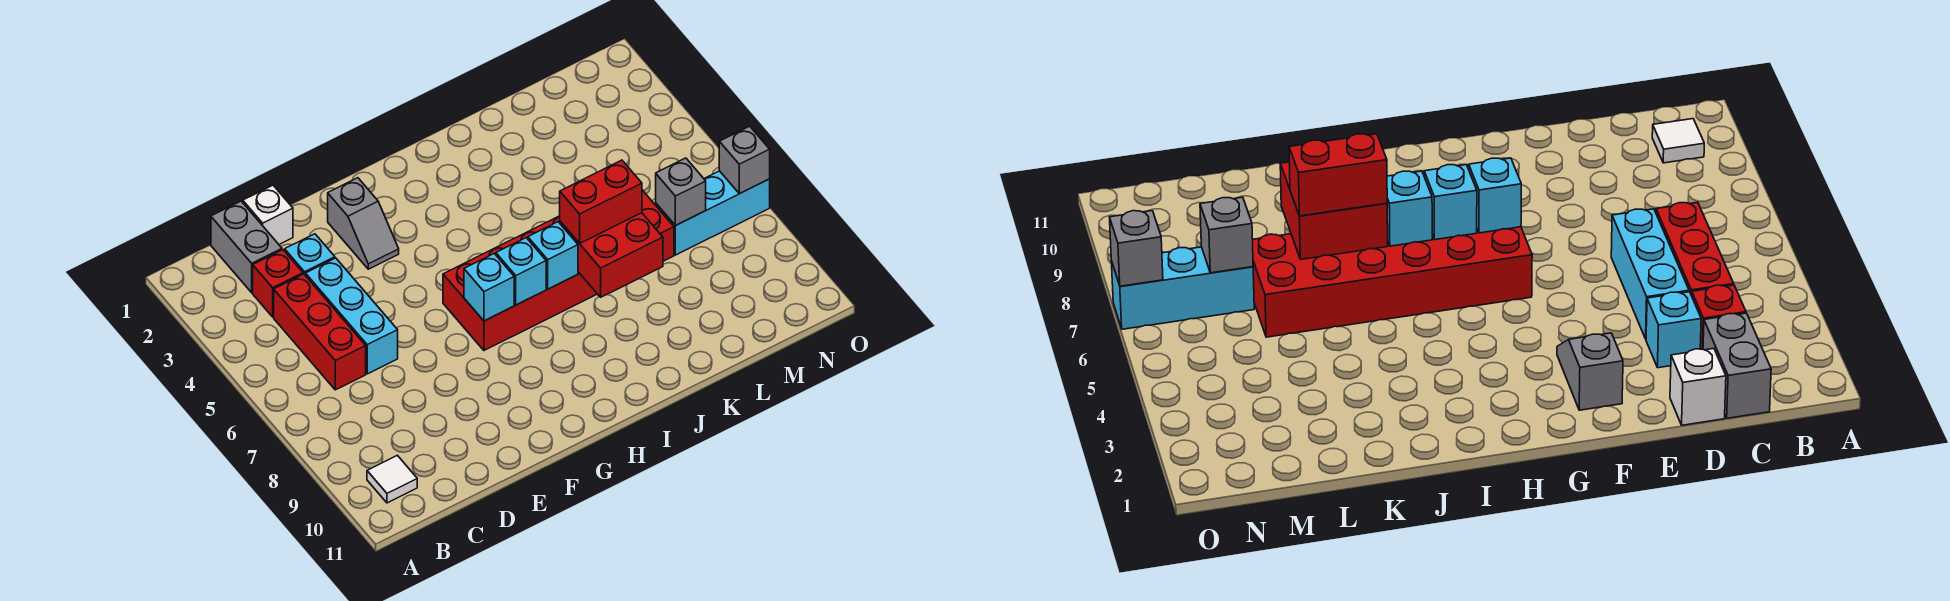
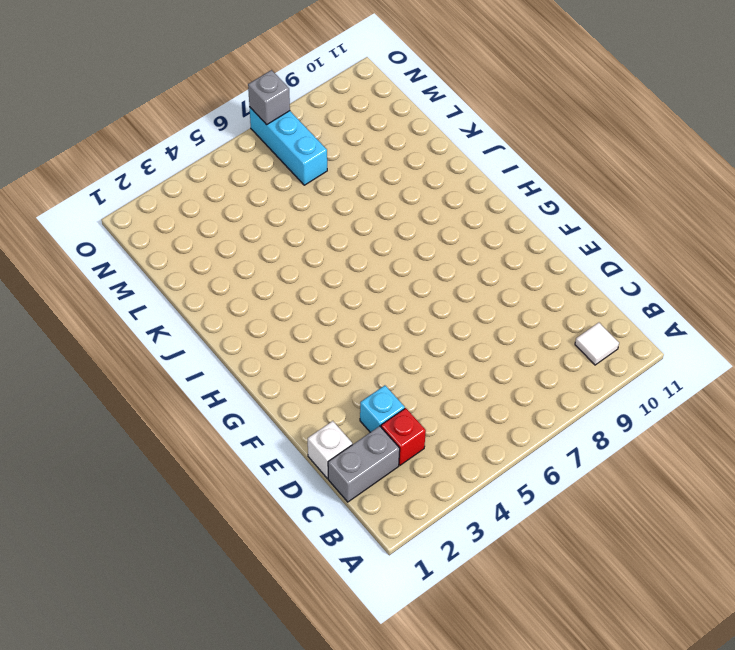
none -> red 1x3 brick [274,274,366,390]
none -> cyan 1x3 brick [305,258,398,374]
none -> grey 1x2 slope [328,178,399,269]

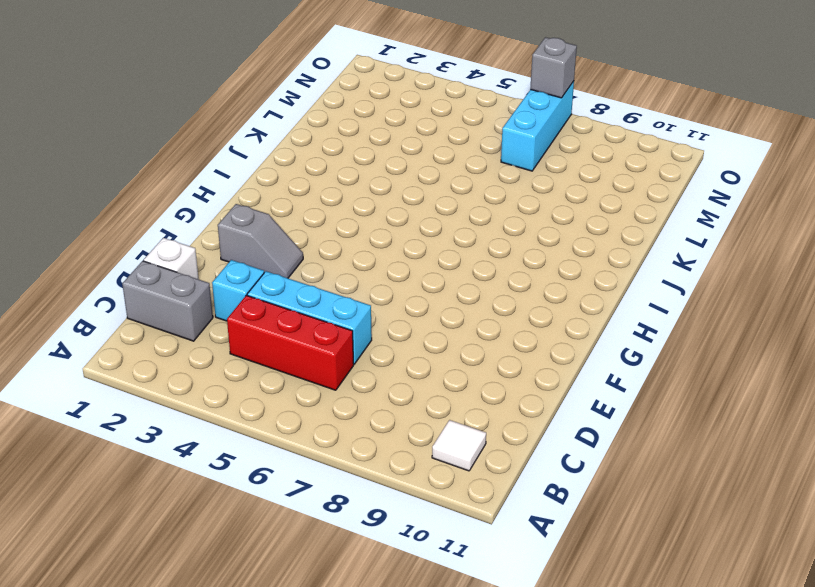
none -> red 1x1 brick [253,250,303,317]
none -> red 2x6 brick [443,190,674,350]
none -> cyan 1x1 brick [464,254,514,321]

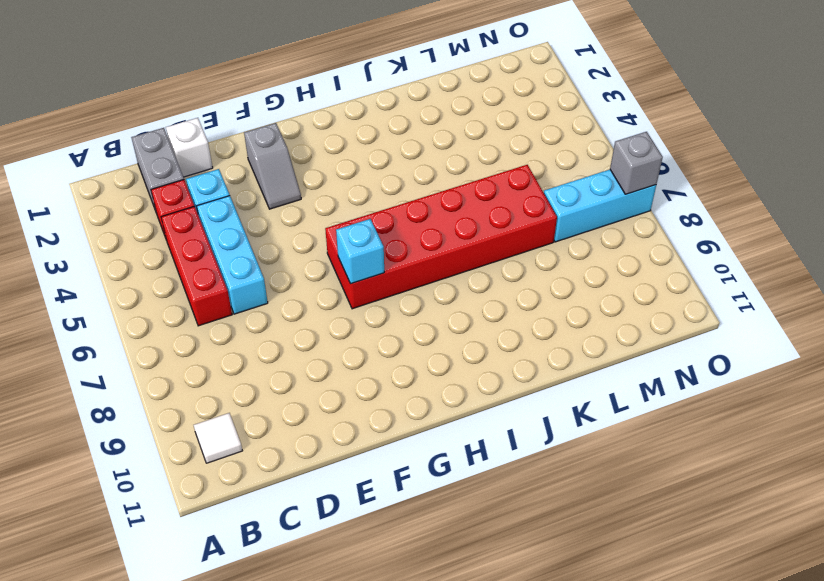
none -> cyan 1x1 brick [496,238,546,305]
none -> cyan 1x1 brick [528,222,578,289]
none -> red 2x2 brick [560,213,663,297]

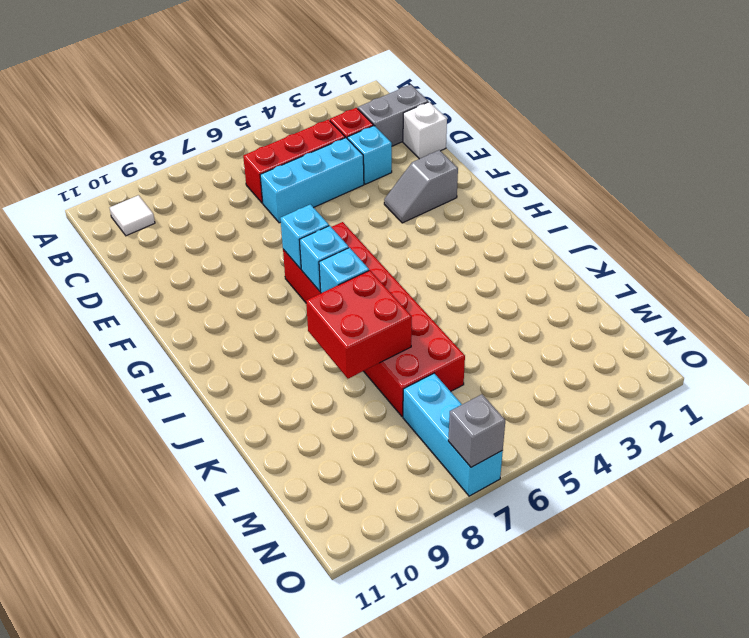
none -> grey 1x1 brick [656,158,706,226]
none -> red 1x2 brick [560,160,642,243]

